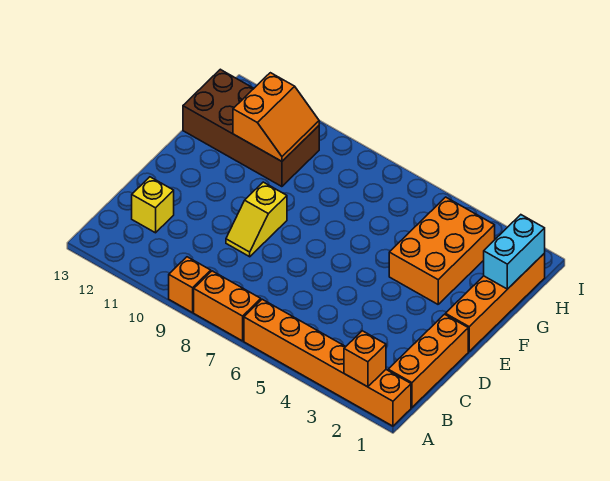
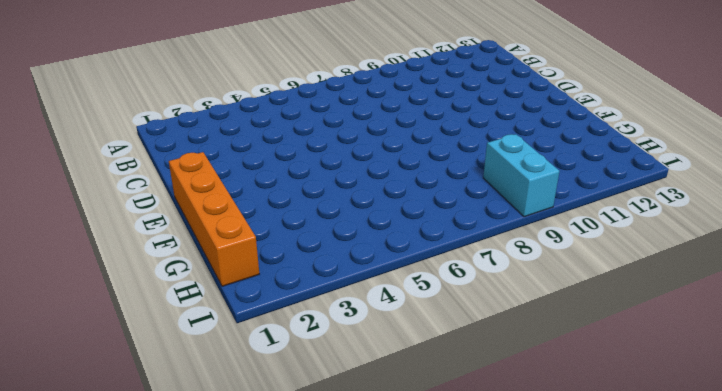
cyan 1x2 brick [483,134,559,217] -> cyan 1x2 brick moved to [484,215,545,289]
none -> orange 1x6 brick [244,299,411,426]
none -> orange 1x2 brick [194,271,261,341]
none -> orange 1x1 brick [169,257,211,313]

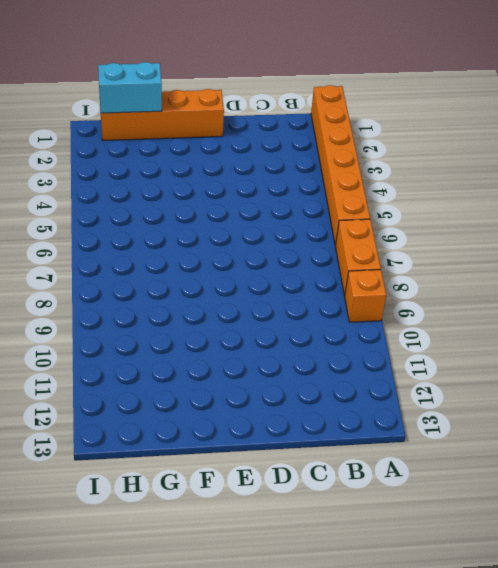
none -> orange 1x3 brick [388,314,468,407]
none -> yellow 1x1 brick [132,177,174,233]
none -> yellow 1x2 slope [226,182,287,257]

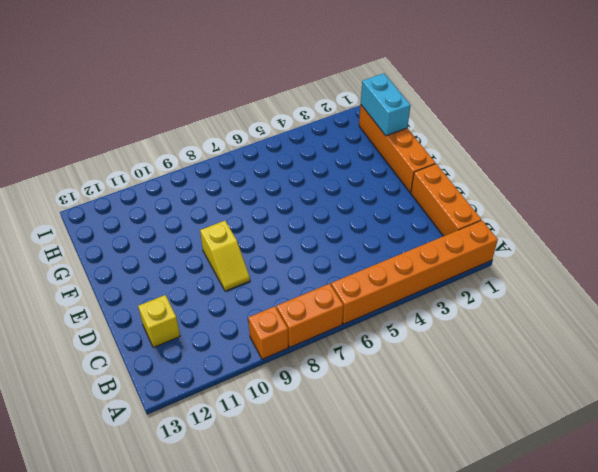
none -> orange 2x3 brick [389,197,495,304]
none -> brown 2x4 brick [183,69,319,187]
none -> orange 1x1 brick [344,331,386,387]

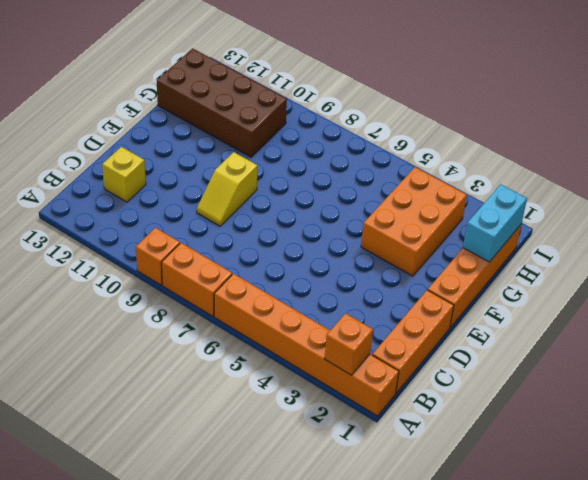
none -> orange 2x2 slope [233,73,319,161]

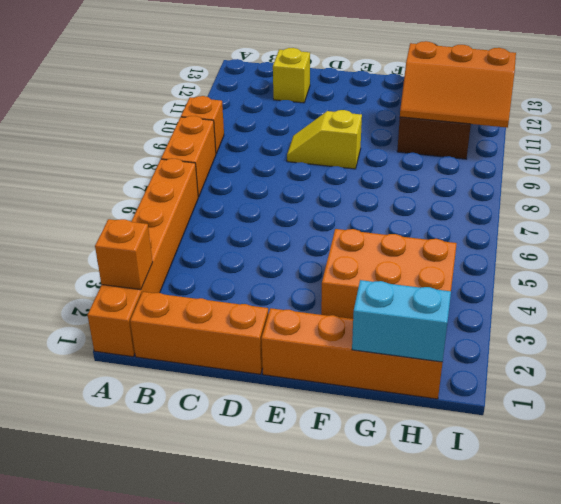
orange 2x3 slope [400,41,516,128] -> orange 2x2 slope [233,73,319,161]

